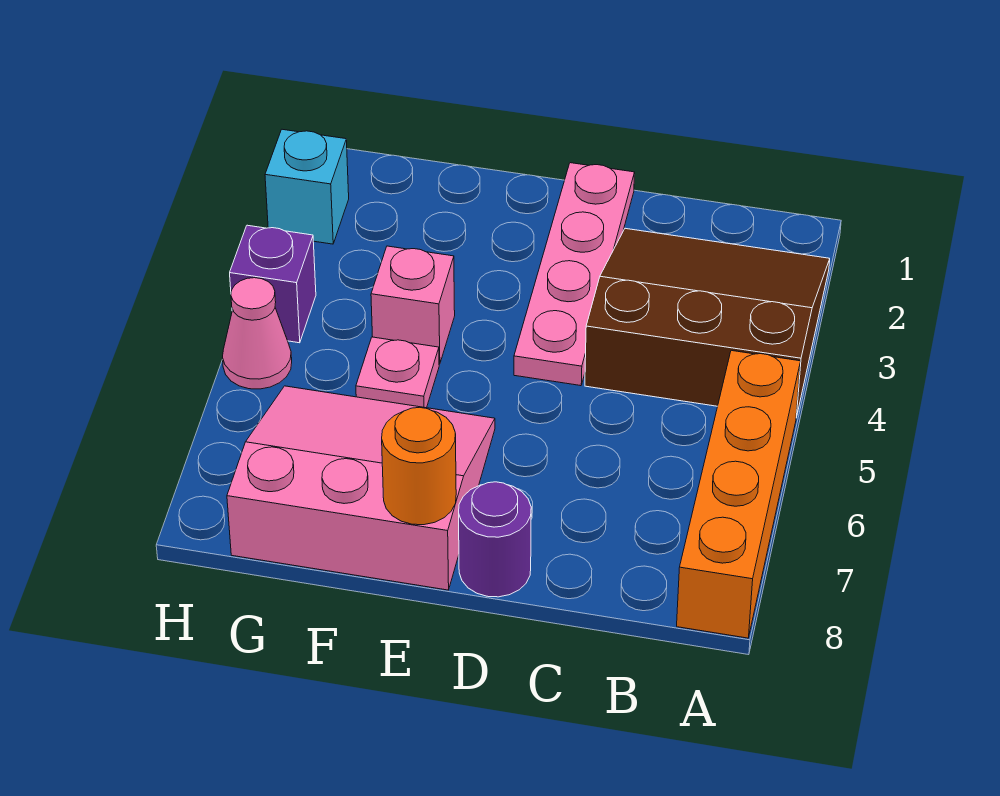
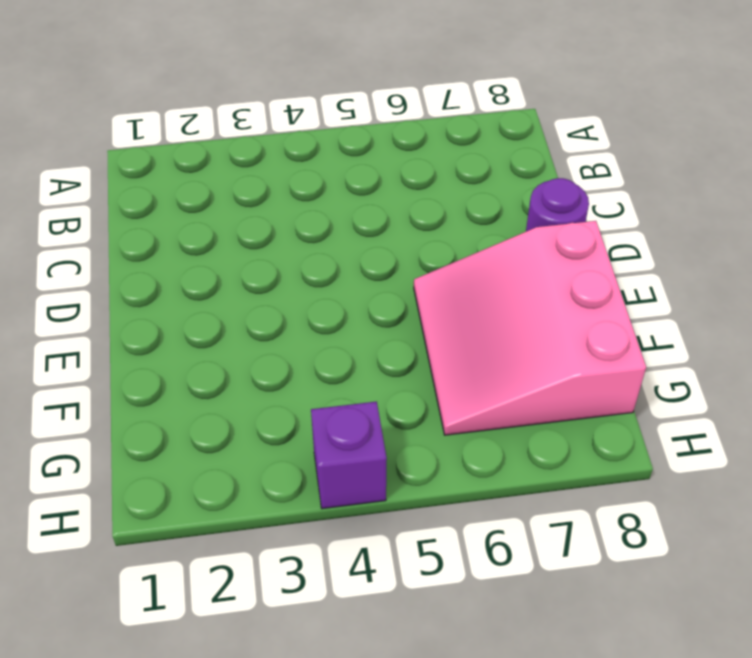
none -> brown 3x3 slope [585,228,830,418]
none -> orange 1x4 brick [677,350,801,638]

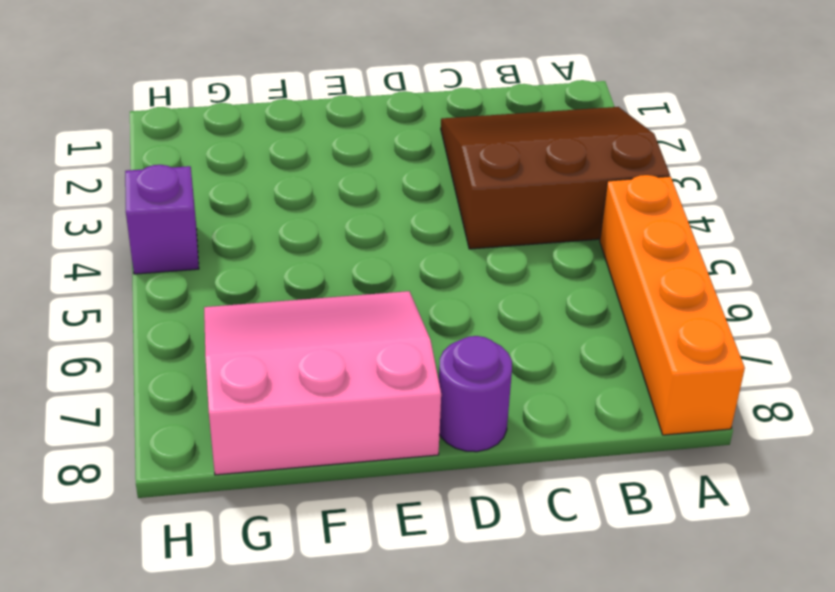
none -> pink 1x4 plate [514,163,635,386]
none -> pink 1x1 brick [371,246,455,364]

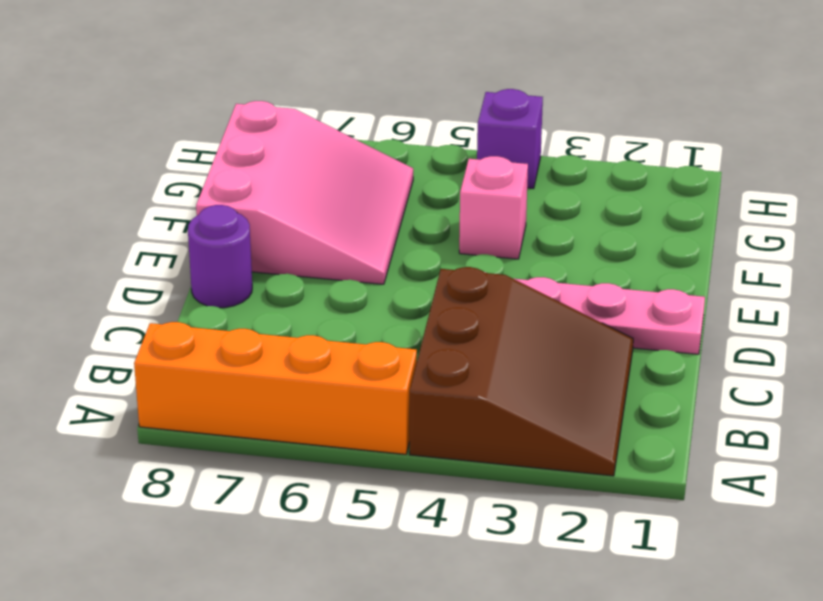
none -> pink 1x1 plate [356,337,439,408]
none -> cyan 1x1 brick [265,129,349,244]

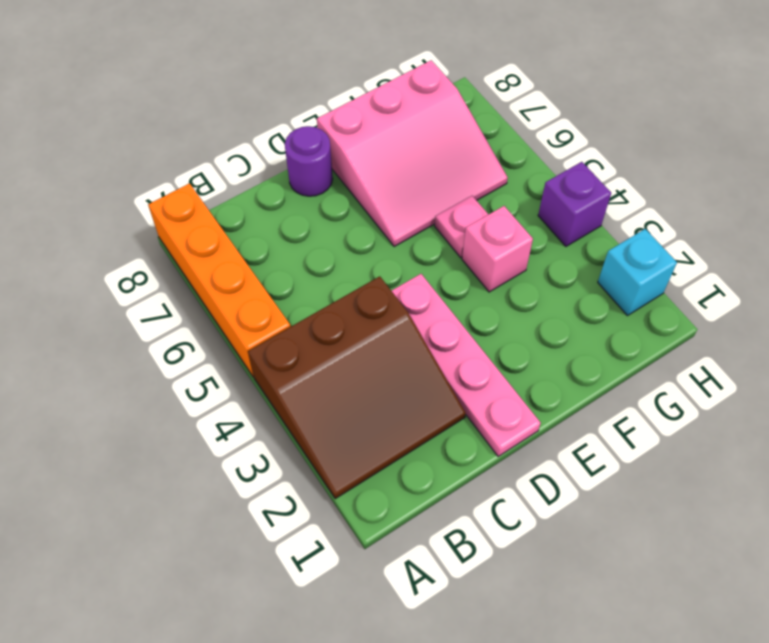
none -> pink 1x1 cone [223,278,292,389]
none -> orange 1x1 round brick [382,407,456,525]

